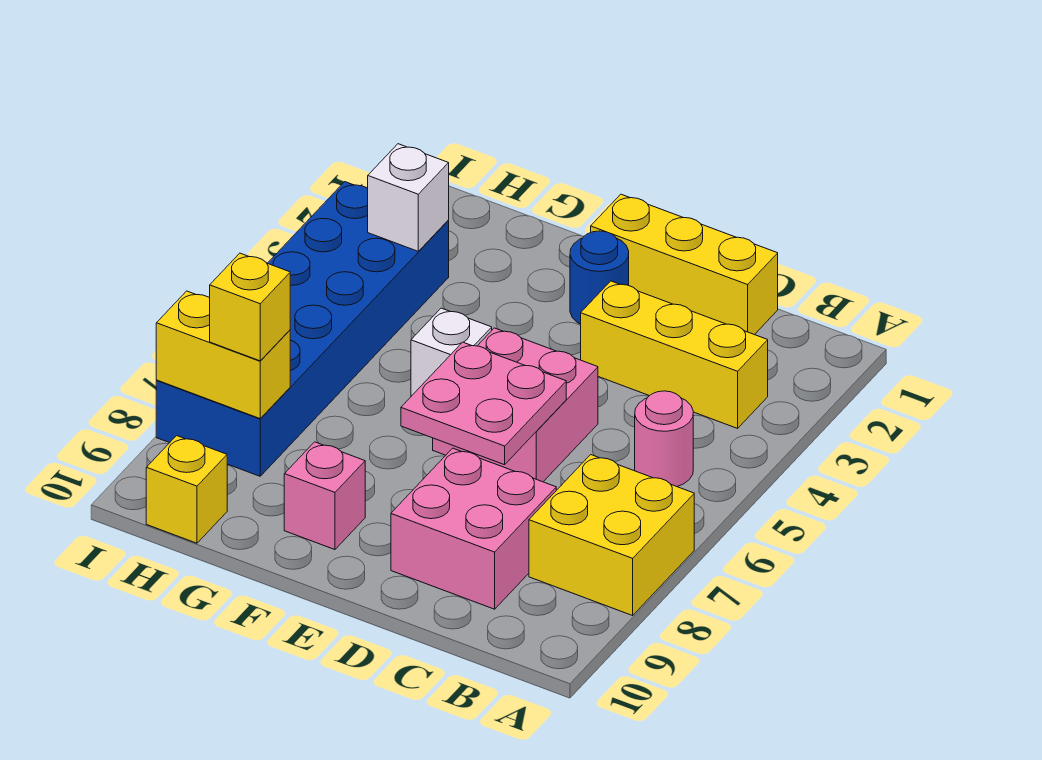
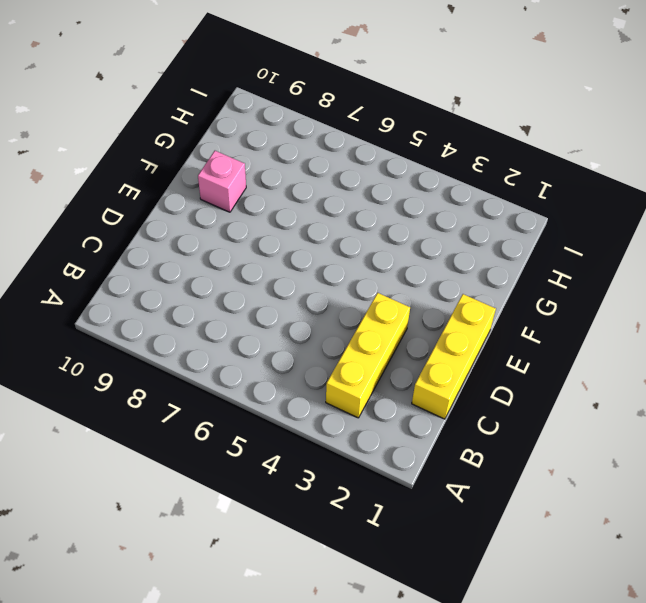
none -> yellow 2x2 brick [529,455,694,615]
none -> pink 1x1 round brick [635,391,693,487]
none -> pink 2x2 brick [391,448,556,609]

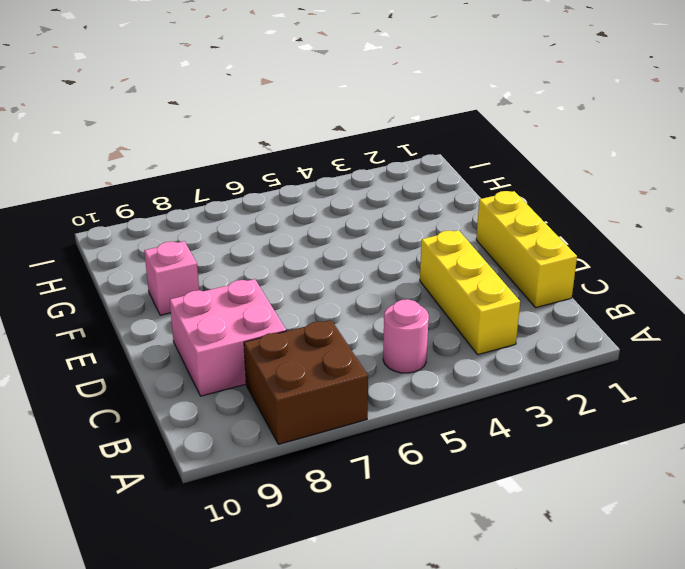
brown 2x2 brick [244,320,368,444] -> yellow 2x2 brick [529,455,694,615]
none -> pink 2x2 brick [433,328,598,482]
none -> blue 1x1 round brick [570,231,629,324]
none -> white 1x1 brick [411,308,492,396]

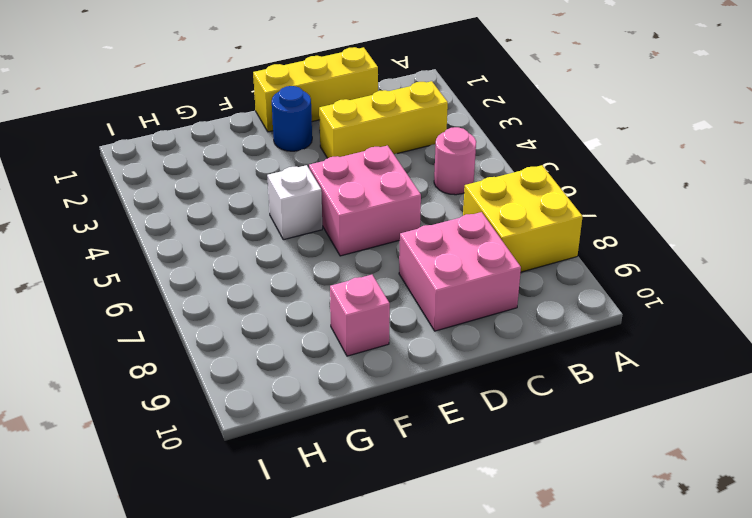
none -> blue 2x6 brick [156,182,449,476]
none -> yellow 1x1 brick [146,436,227,543]
none -> pink 2x2 plate [401,342,566,465]

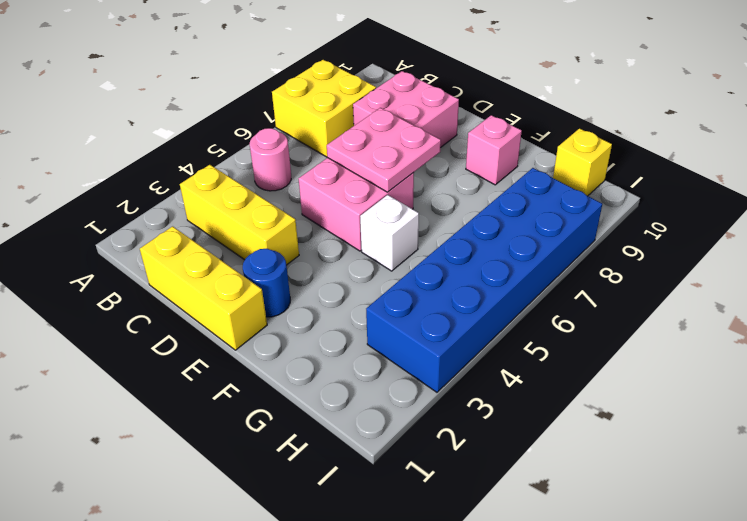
none -> white 1x1 brick [368,144,449,251]
none -> yellow 1x2 brick [156,291,290,419]
none -> yellow 1x1 brick [210,253,290,361]

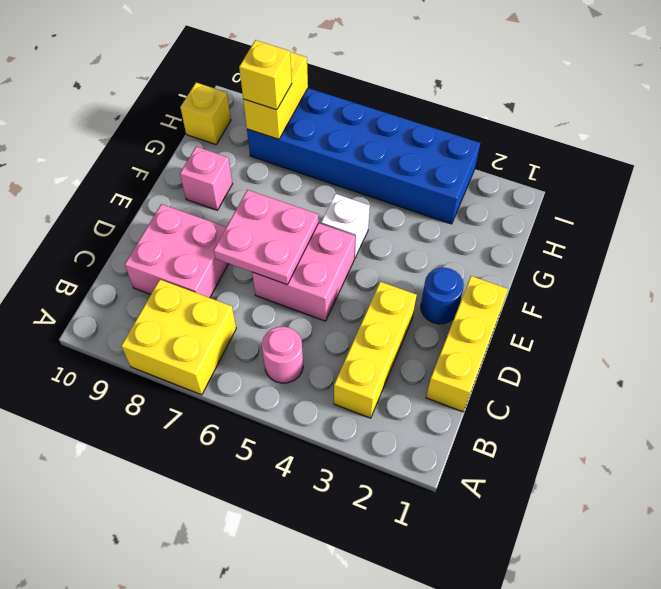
none -> white 1x1 brick [368,144,449,251]

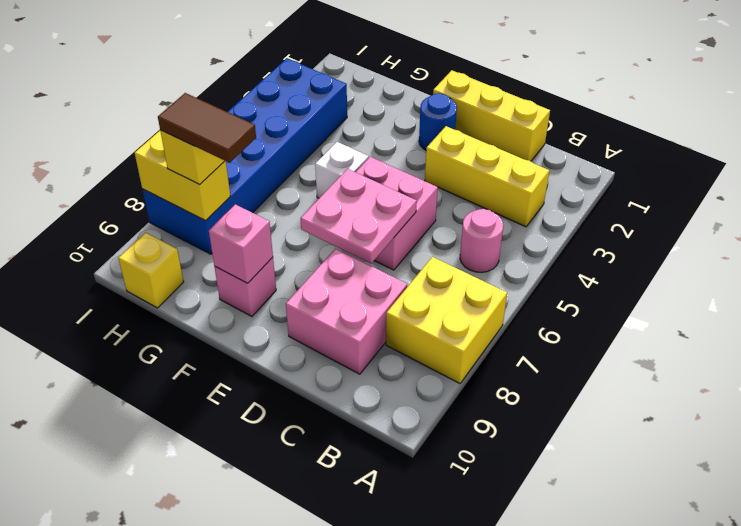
pink 1x1 brick [209,204,273,283] -> none
brown 1x2 tile [158,93,256,163] -> none
none -> white 1x1 brick [368,144,449,251]

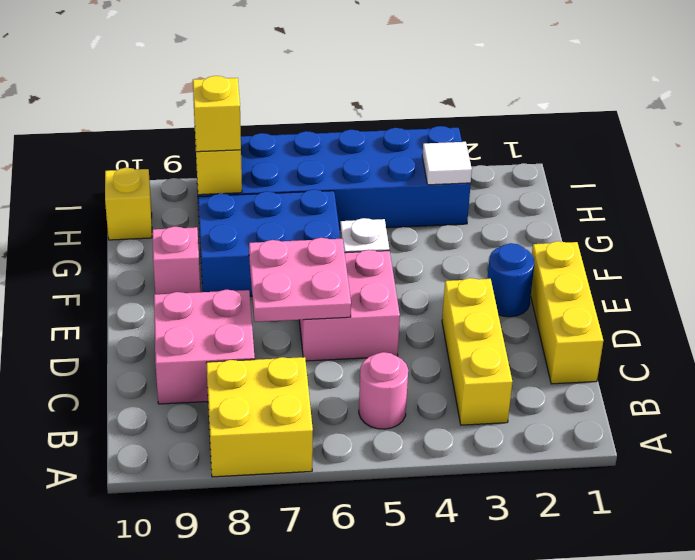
blue 2x3 brick [198,190,340,296] -> none
white 1x1 tile [422,142,472,185] -> white 1x1 brick [368,144,449,251]

